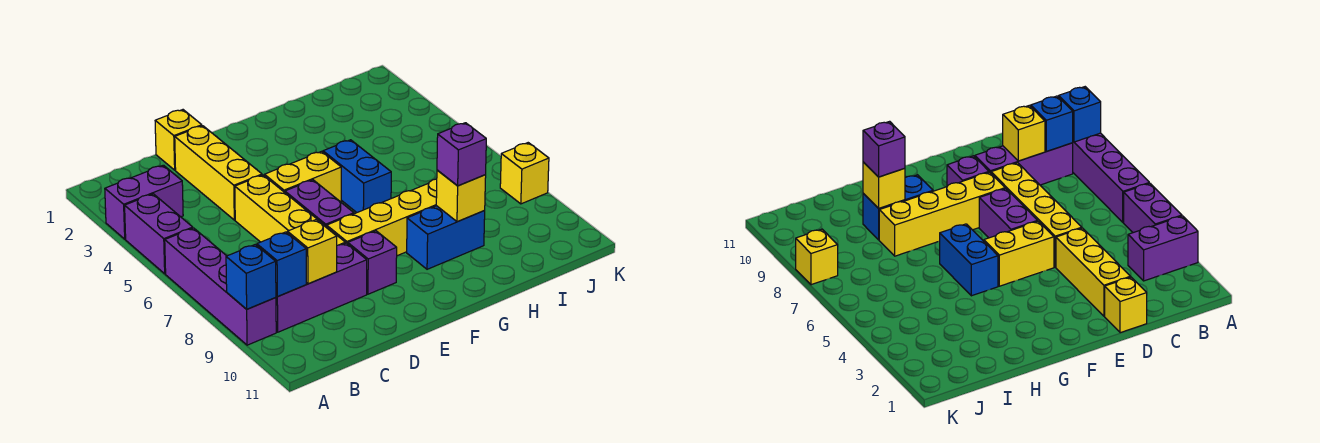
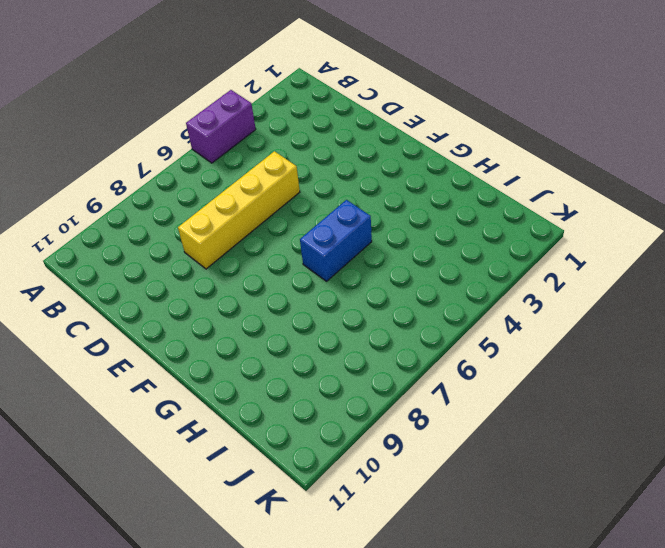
none -> purple 1x2 brick [105,165,183,239]
none -> purple 1x4 brick [165,228,276,345]
none -> purple 1x3 brick [276,243,367,332]

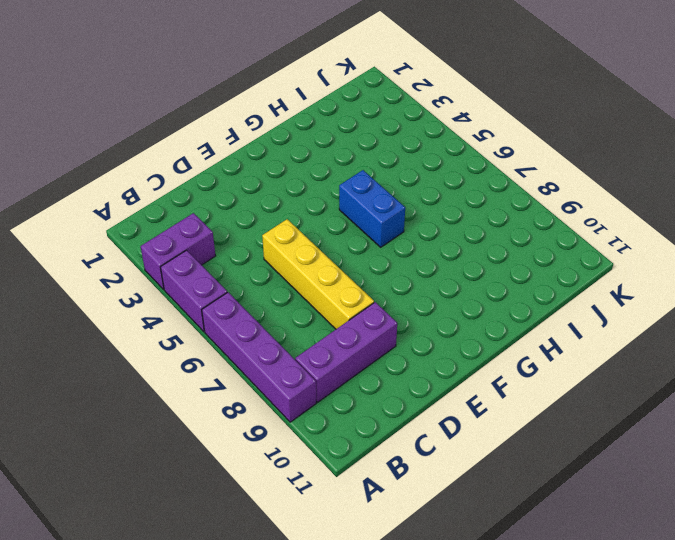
none -> yellow 1x1 brick [155,110,202,170]
none -> yellow 1x3 brick [175,126,262,220]
none -> yellow 1x2 brick [264,151,341,202]

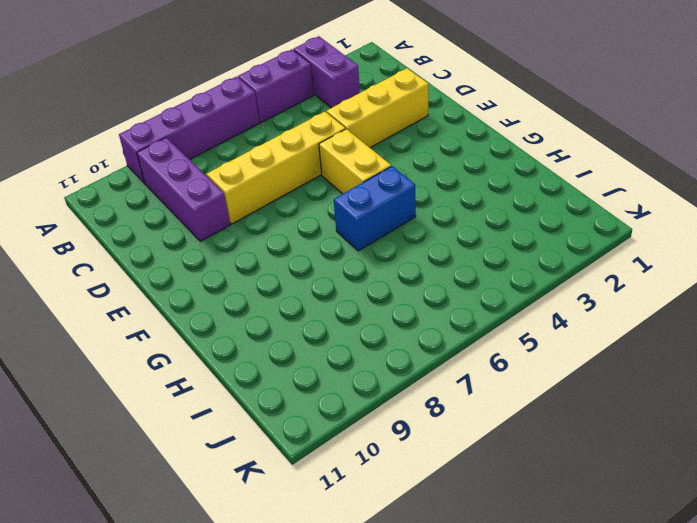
none -> yellow 1x1 brick [155,110,202,170]
none -> purple 1x2 brick [285,180,354,227]
none -> yellow 1x4 brick [327,179,437,256]

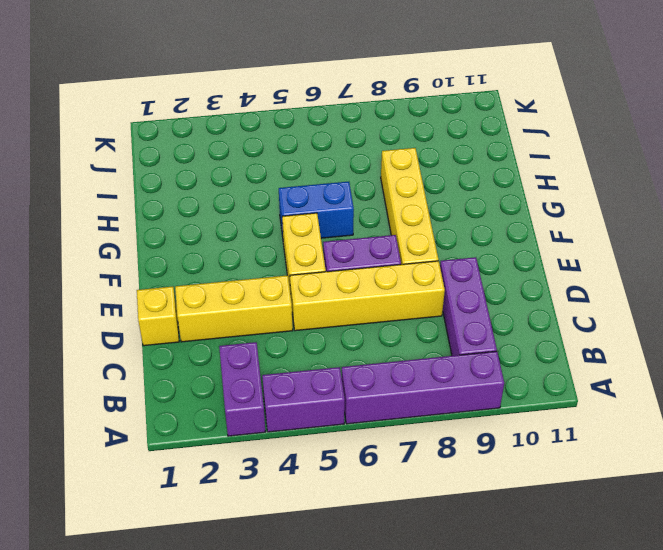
none -> purple 1x1 brick [348,231,397,294]
none -> blue 1x2 brick [407,206,485,269]
none -> yellow 1x1 brick [500,143,549,204]

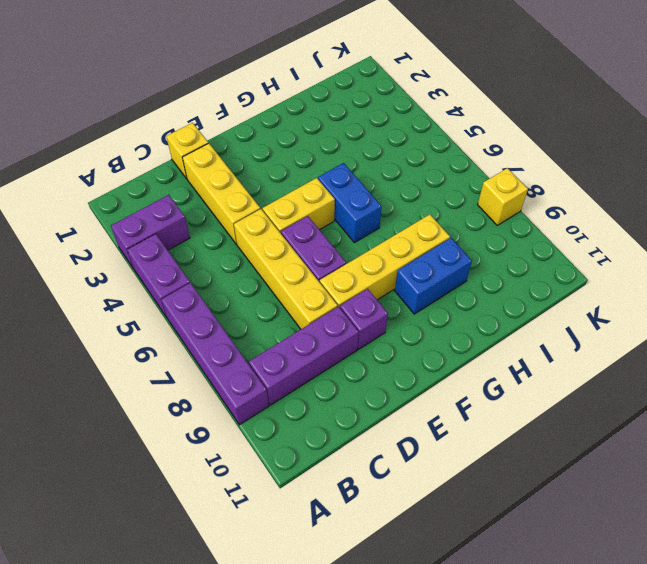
none -> blue 1x1 brick [226,244,276,309]
none -> blue 1x1 brick [257,232,306,297]
none -> yellow 1x1 brick [287,220,337,284]

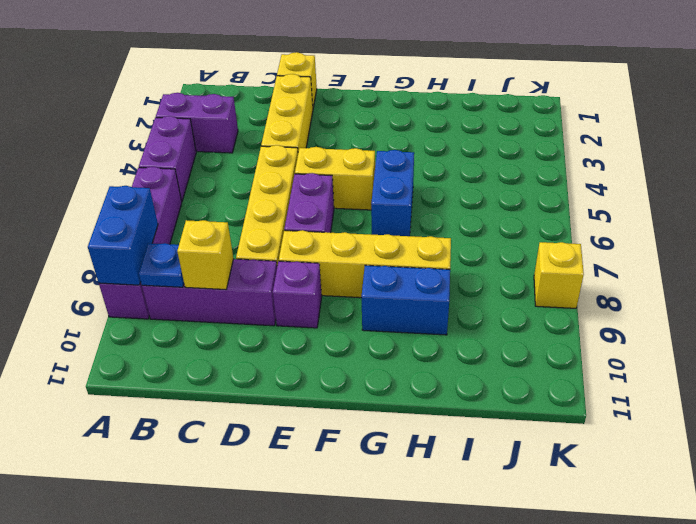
blue 1x2 brick [88,186,158,285] -> blue 1x1 brick [226,244,276,309]
blue 1x1 plate [139,243,184,287] -> blue 1x1 brick [257,232,306,297]
none -> yellow 1x1 brick [436,170,486,222]
none -> purple 1x1 brick [437,123,486,186]

